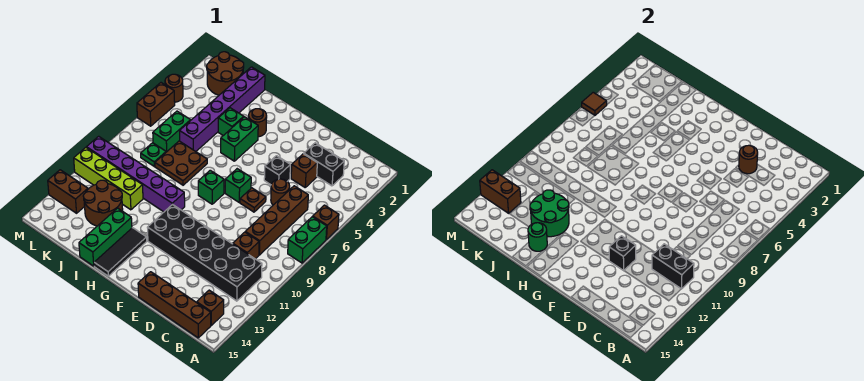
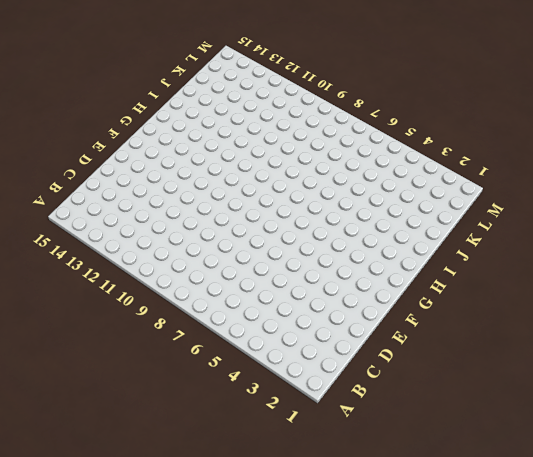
none -> brown 1x1 brick [313,205,339,240]
none -> green 1x2 brick [288,217,327,263]
none -> black 2x6 brick [147,204,262,301]
none -> brown 1x1 brick [197,290,224,325]

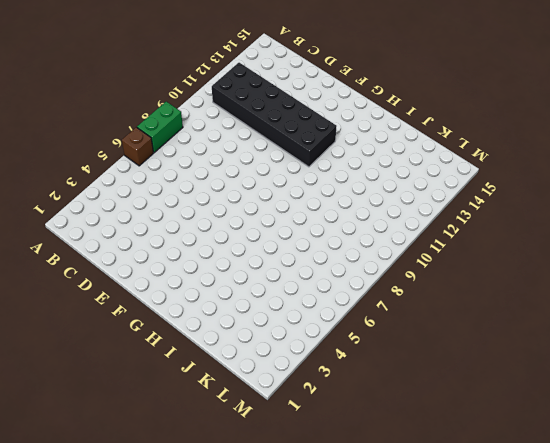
none -> brown 1x1 brick [197,290,224,325]
none -> brown 1x4 brick [138,272,211,338]
none -> black 1x2 brick [304,143,344,186]
none -> brown 1x4 brick [246,186,308,255]

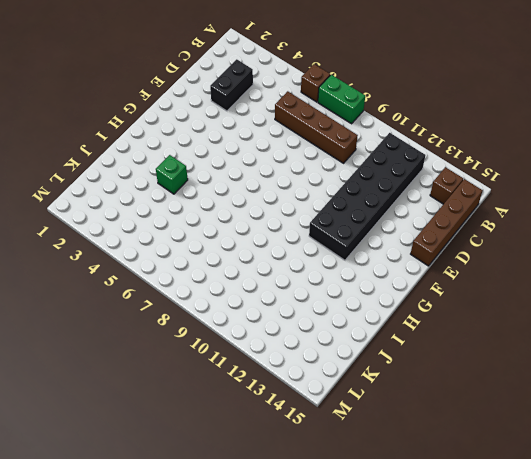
none -> brown 1x1 brick [233,232,259,259]
none -> brown 1x1 brick [291,154,317,187]
none -> brown 1x1 round brick [271,179,290,205]
none -> black 1x1 brick [264,156,290,185]

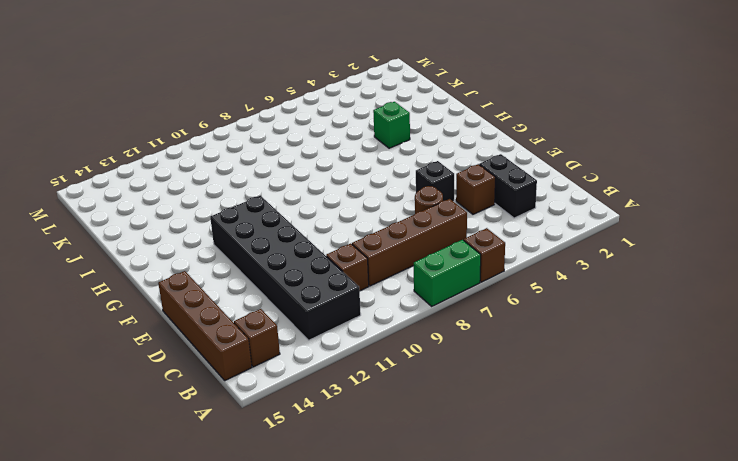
none -> brown 1x1 plate [240,188,266,212]
none -> green 1x1 brick [225,169,251,202]
none -> green 1x1 brick [198,170,224,204]
none -> brown 1x1 round brick [249,109,267,137]

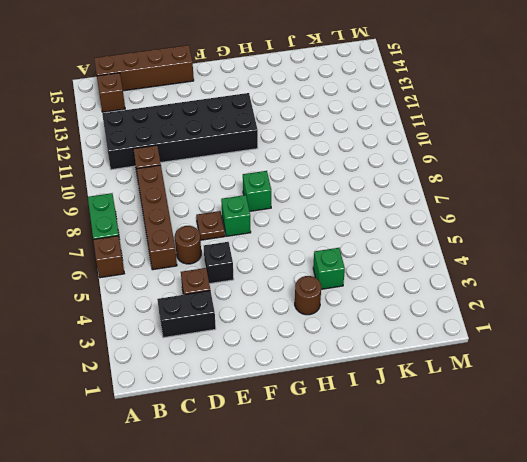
none -> green 1x2 brick [221,117,258,161]
none -> purple 1x6 brick [87,136,185,212]
none -> black 1x3 tile [94,228,147,276]
none -> brown 2x2 plate [155,141,207,185]

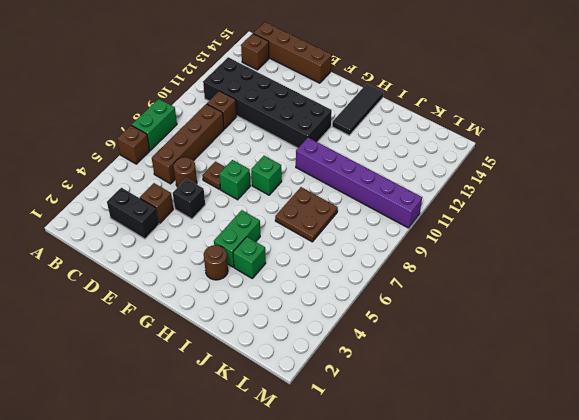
none -> green 1x3 brick [79,208,132,266]
none -> purple 1x6 brick [180,67,265,151]
none -> lime 1x4 brick [74,148,143,210]
none -> brown 2x2 round brick [83,180,123,226]

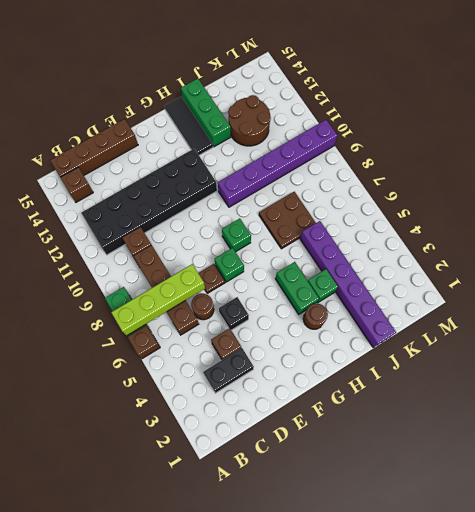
lime 1x4 brick [111,264,205,336] -> lime 1x4 brick moved to [74,148,143,210]
none -> brown 2x2 round brick [207,52,244,95]
none -> green 1x2 brick [153,111,191,152]
none -> green 1x1 plate [141,143,166,166]
none -> brown 1x2 brick [48,170,88,213]

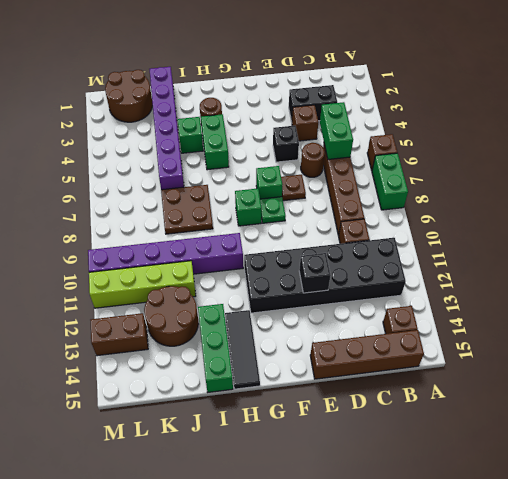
green 1x2 brick [320,102,353,159] -> green 1x2 brick moved to [153,111,191,152]
green 1x1 plate [260,197,286,223] -> green 1x1 plate moved to [141,143,166,166]
none -> brown 1x1 round brick [165,74,183,102]
none -> brown 1x2 brick [137,83,175,126]
none -> black 1x2 brick [652,244,694,289]
none -> brown 1x1 round brick [739,145,758,174]

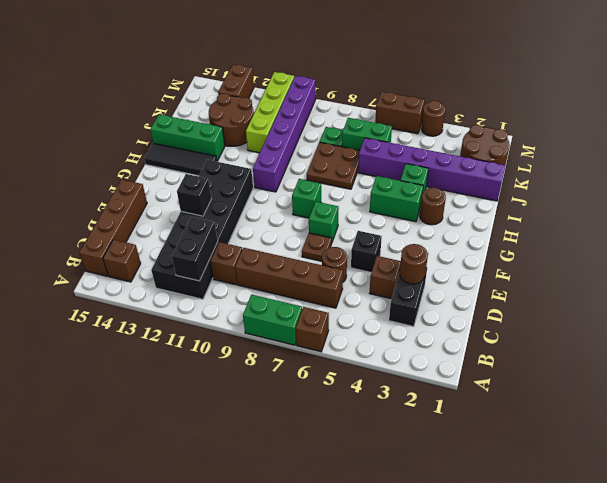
none -> green 2x2 round brick [530,190,569,237]
none -> green 1x1 round brick [528,223,547,251]
none -> brown 1x2 brick [480,170,521,213]
none -> brown 1x1 tile [582,92,607,115]

